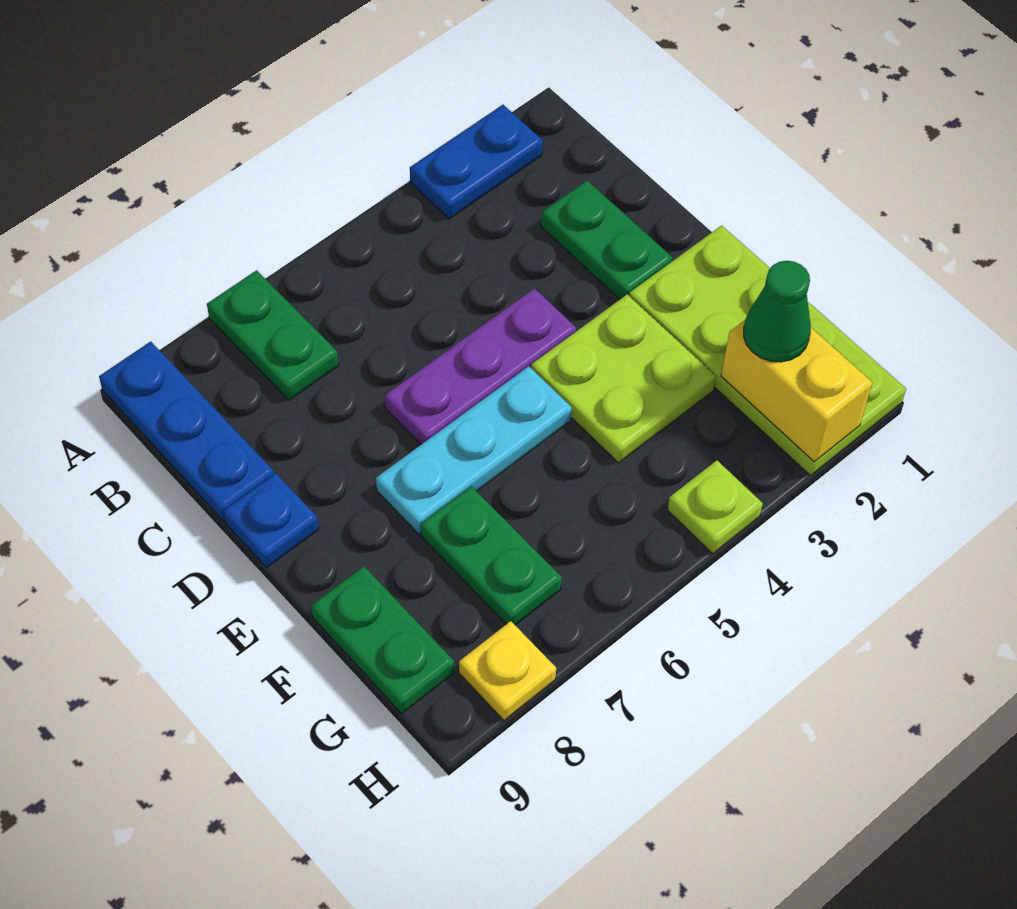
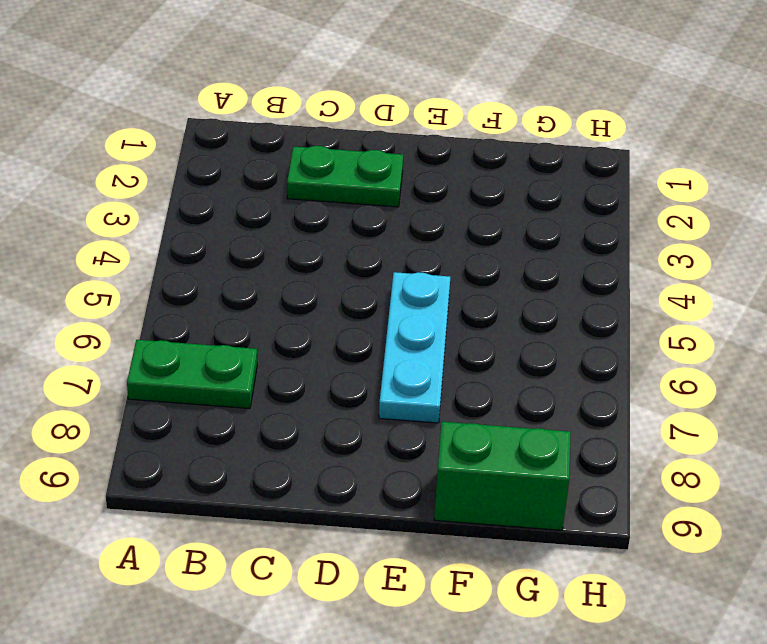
green 1x2 brick [434,422,571,530] -> green 1x2 plate [311,566,454,714]
none -> blue 1x2 plate [410,105,543,219]
none -> blue 1x3 plate [99,341,274,521]
none -> purple 1x3 plate [385,288,576,444]

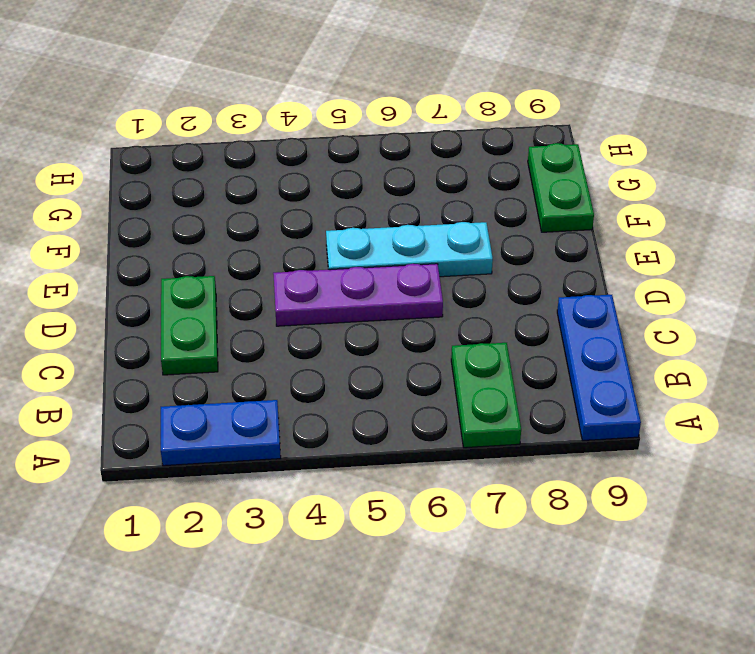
none -> blue 1x1 plate [224,473,319,567]
none -> lime 2x4 plate [629,226,906,476]
none -> lime 2x2 plate [531,295,716,463]

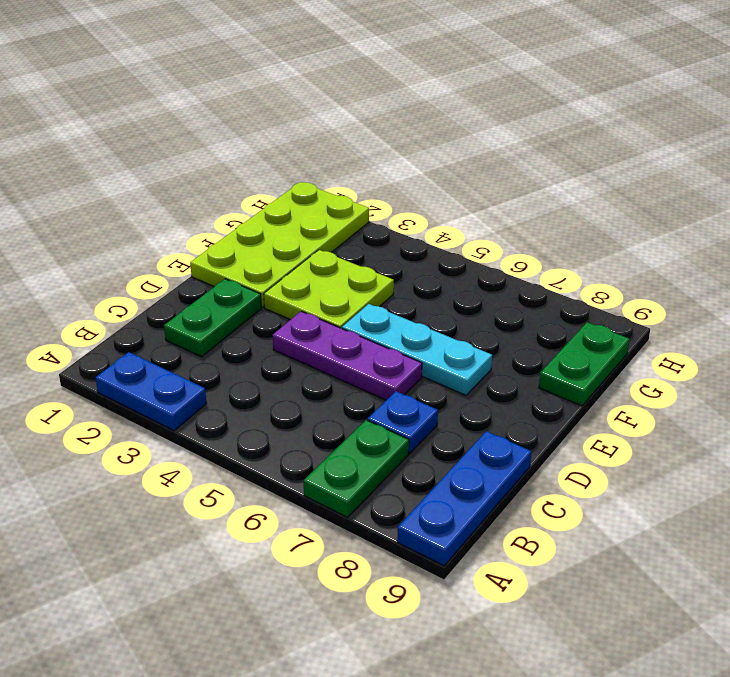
blue 1x1 plate [368,391,438,453] -> blue 1x1 plate moved to [224,473,319,567]
none -> green 1x2 plate [421,486,562,625]
none -> lime 1x1 plate [667,460,763,554]
none -> yellow 1x1 plate [459,621,556,720]

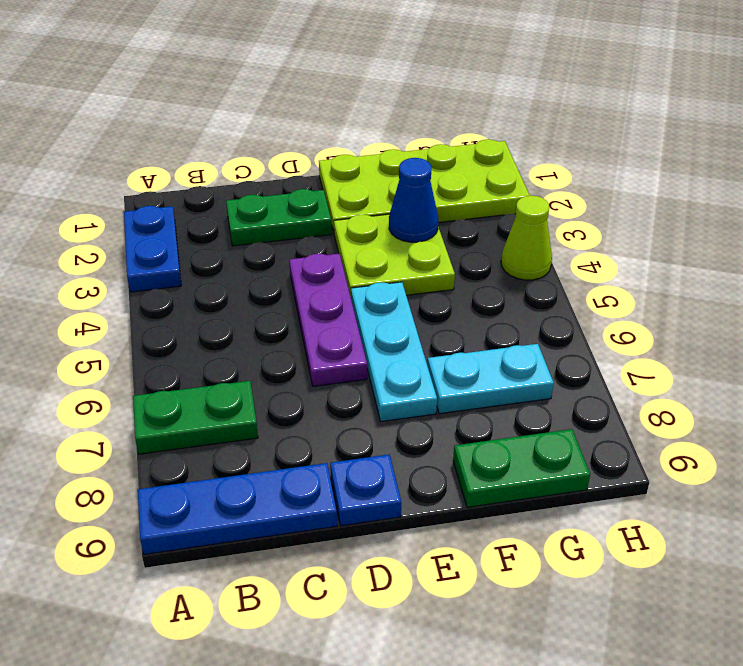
blue 1x1 cone [389,158,438,242] -> none
cyan 1x2 plate [427,344,554,414] -> green 1x2 plate [421,486,562,625]
lime 1x1 cone [501,196,552,280] -> lime 1x1 plate [667,460,763,554]
none -> yellow 1x1 plate [459,621,556,720]
none -> yellow 1x2 brick [721,320,872,462]
none -> green 1x1 cone [744,261,811,362]

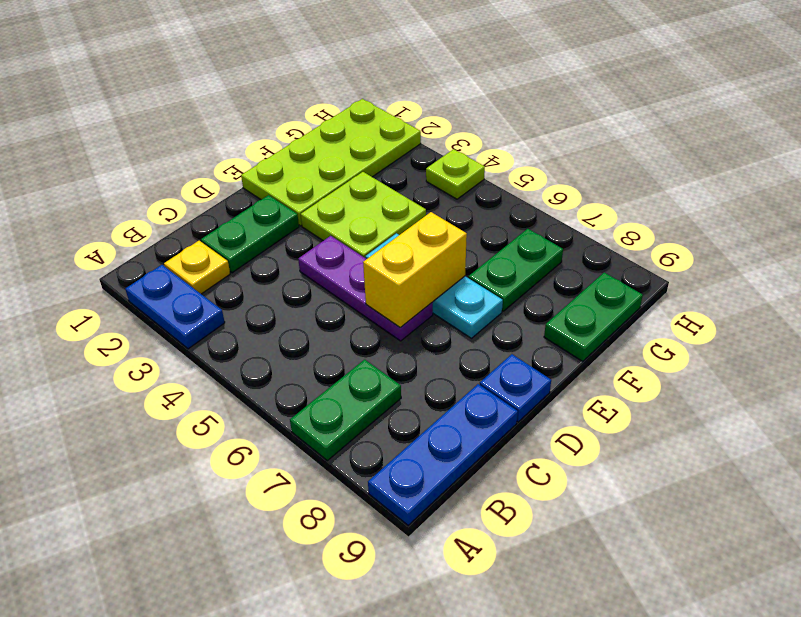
yellow 1x1 plate [164,241,230,294] -> yellow 1x1 plate moved to [459,621,556,720]
yellow 1x2 brick [363,212,467,328] -> yellow 1x2 brick moved to [721,320,872,462]
none -> green 1x1 cone [744,261,811,362]

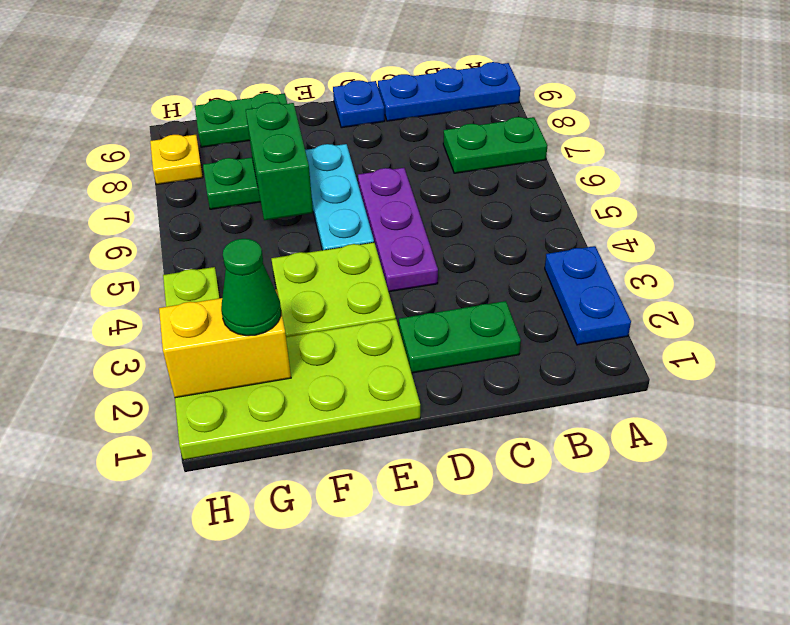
green 1x2 brick [246,102,313,220] -> none

